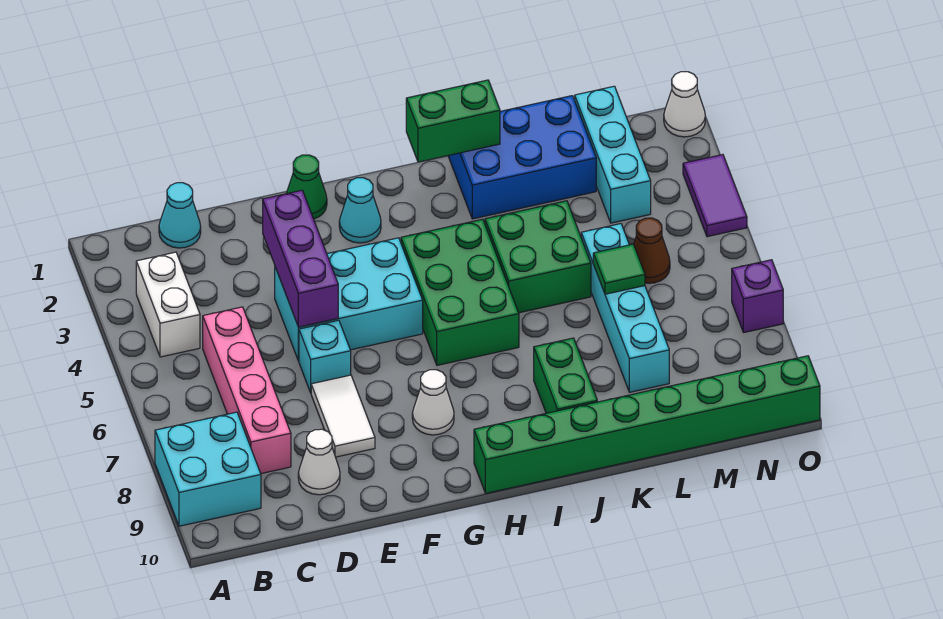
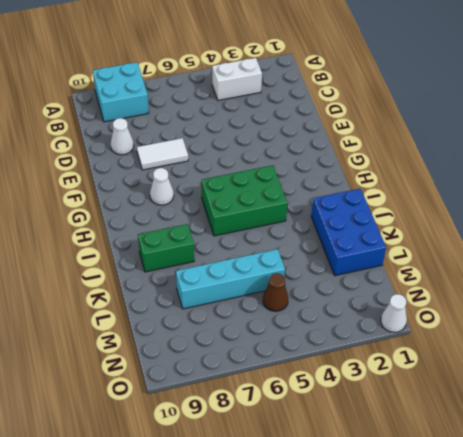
none -> cyan 1x1 cone [159,183,201,248]
none -> pink 1x4 brick [203,307,291,474]
none -> cyan 2x3 brick [275,238,423,361]

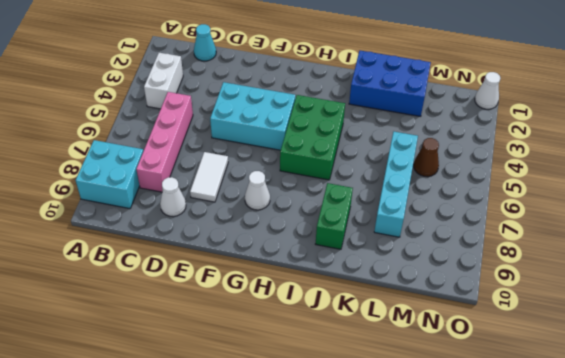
none -> cyan 1x1 brick [299,320,351,393]
none -> green 1x1 cone [286,155,327,219]
none -> cyan 1x1 cone [339,178,381,243]

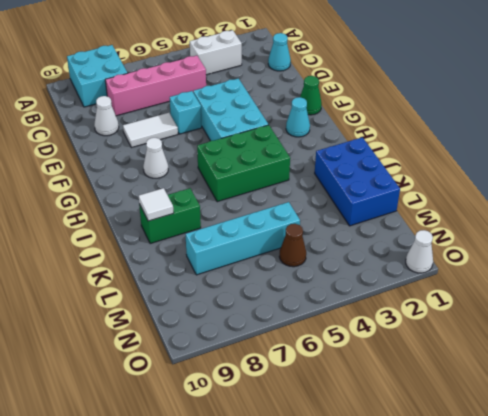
white 1x1 tile [139,188,174,221] -> none
none -> green 1x8 brick [474,356,820,493]
none -> green 2x2 brick [485,201,591,313]
none -> cyan 1x3 brick [575,86,651,223]

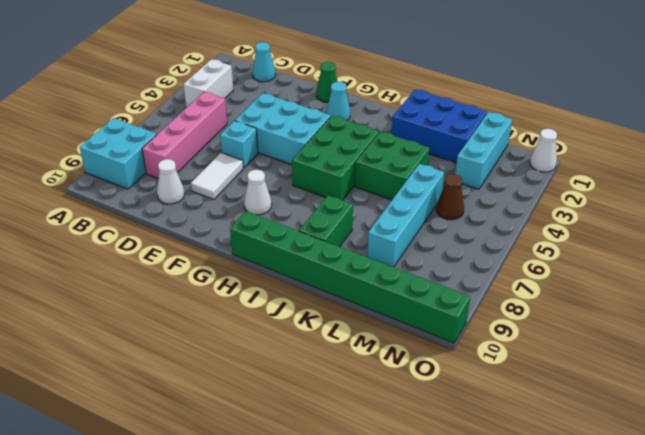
none -> purple 1x2 tile [683,155,747,237]
none -> purple 1x1 brick [732,260,783,332]
none -> purple 1x3 brick [263,190,338,327]

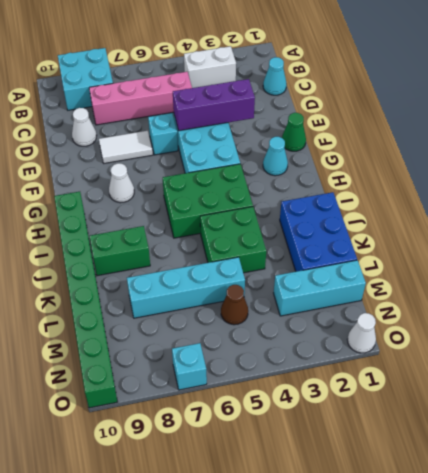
cyan 1x1 brick [172,343,207,390] -> purple 1x1 brick [732,260,783,332]
none -> purple 1x2 tile [683,155,747,237]
none -> green 1x2 brick [406,80,500,162]
none -> green 1x1 tile [593,244,645,294]

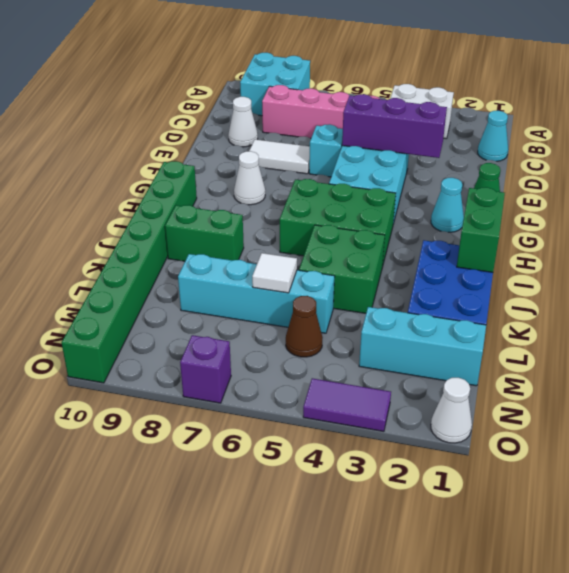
white 1x1 tile [252,253,297,293] -> green 1x1 tile [593,244,645,294]

